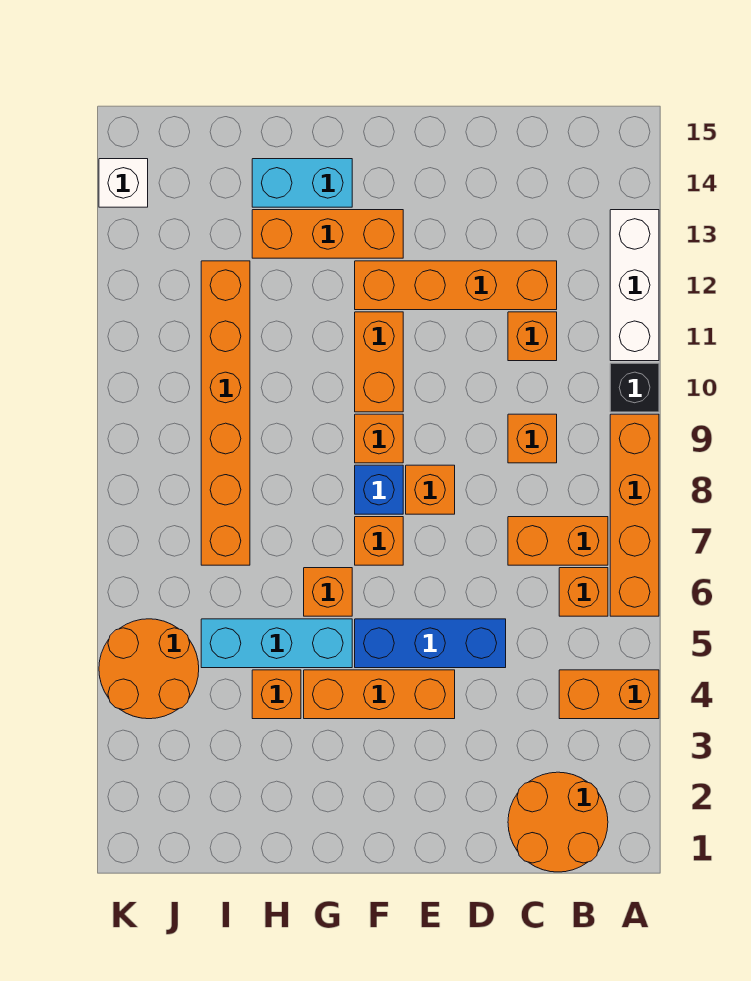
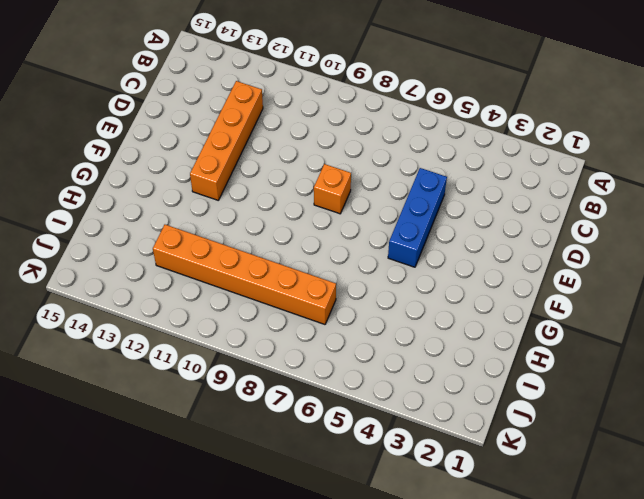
none -> orange 1x2 brick [559,670,659,719]
none -> orange 1x4 brick [610,414,659,616]
none -> black 1x1 brick [610,363,659,412]

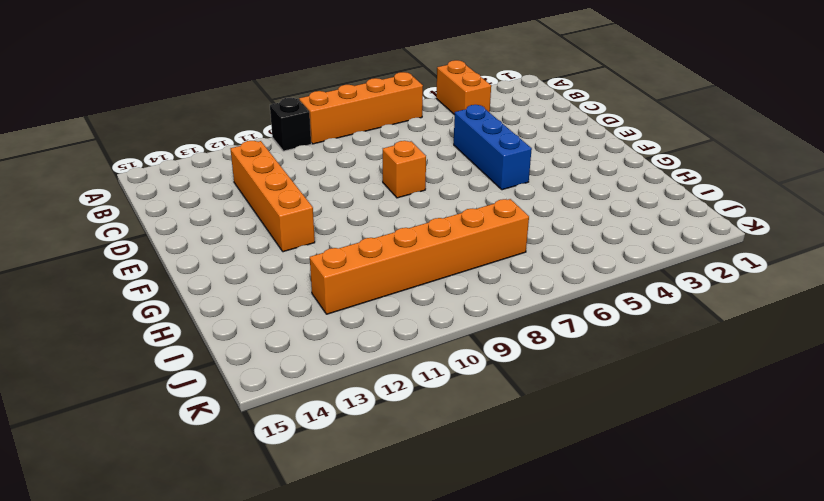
none -> white 1x3 brick [610,210,659,361]
none -> orange 2x2 round brick [508,772,608,872]
none -> orange 1x1 brick [559,568,608,616]

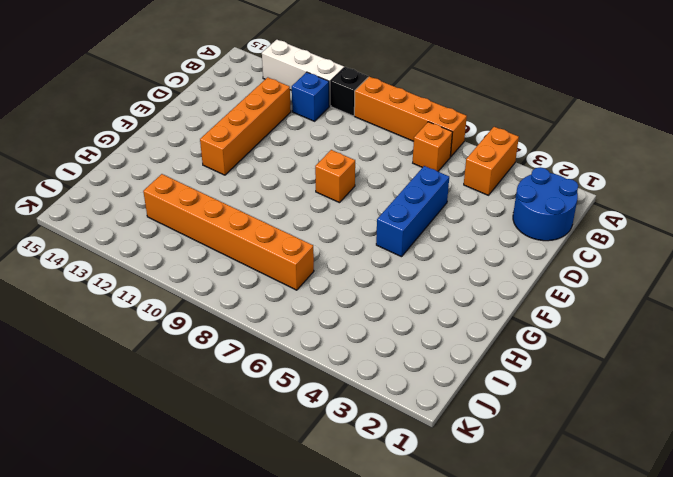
blue 2x2 round brick [513,167,578,241] -> orange 2x2 round brick [508,772,608,872]
blue 1x1 brick [292,72,329,121] -> blue 1x1 brick moved to [355,465,403,514]
none -> orange 1x2 brick [508,517,608,565]
none -> orange 1x1 brick [508,414,557,463]
none -> orange 1x1 brick [508,312,557,361]

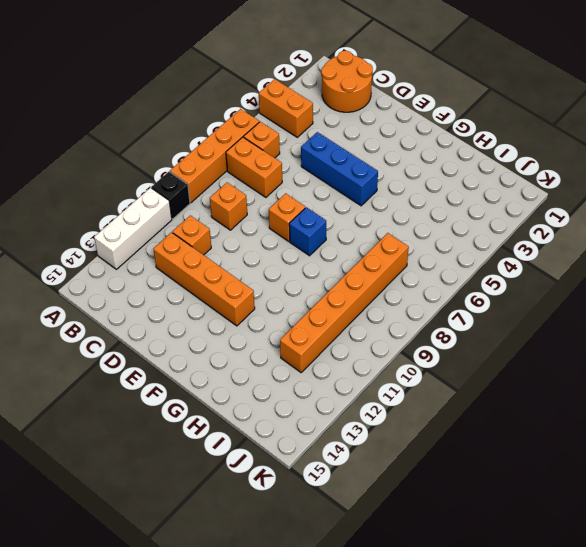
none -> orange 1x3 brick [304,670,455,719]
none -> orange 1x1 brick [355,517,403,565]
none -> orange 1x1 brick [355,414,403,463]

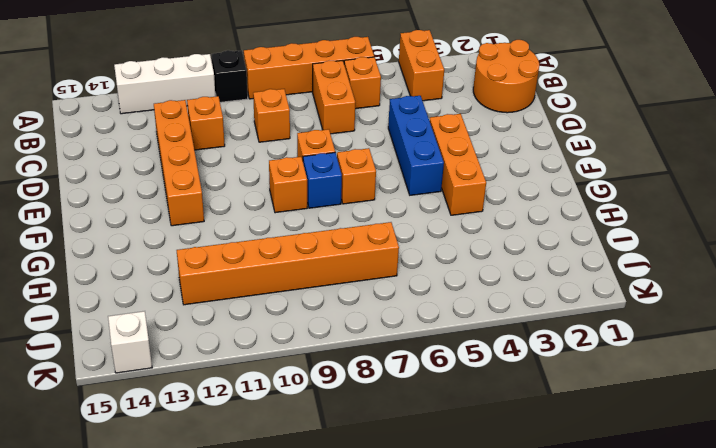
none -> orange 1x2 brick [355,312,403,412]
none -> orange 1x3 brick [252,210,403,258]
none -> cyan 1x3 brick [201,619,352,668]

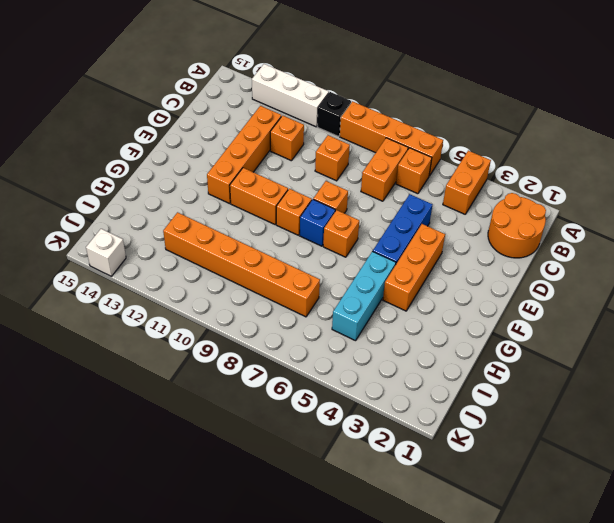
none -> orange 1x3 brick [252,210,403,258]
none -> orange 1x1 brick [304,568,352,616]
none -> cyan 1x2 brick [252,159,352,207]

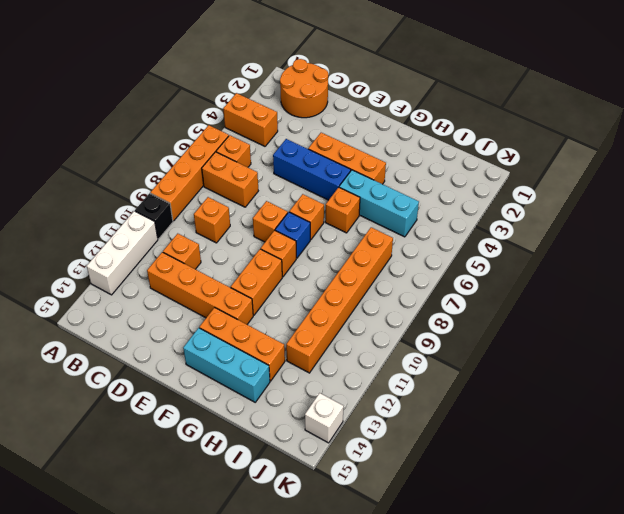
cyan 1x3 brick [183,328,270,402] -> cyan 1x2 brick [252,159,352,207]
none -> orange 1x1 brick [252,670,301,719]
none -> orange 2x2 round brick [99,619,199,719]

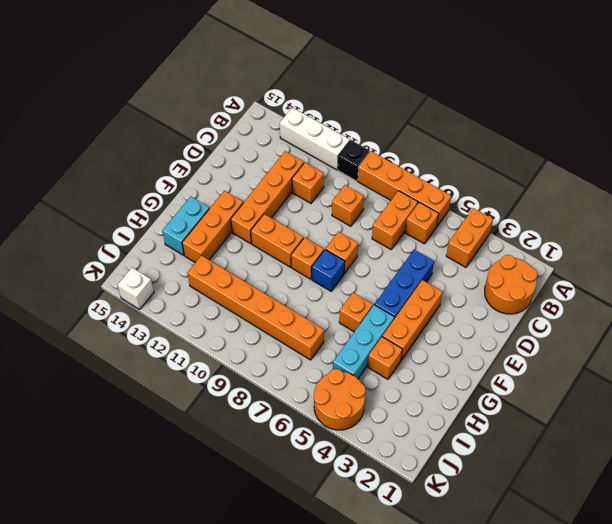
none -> orange 1x1 brick [355,517,403,565]

